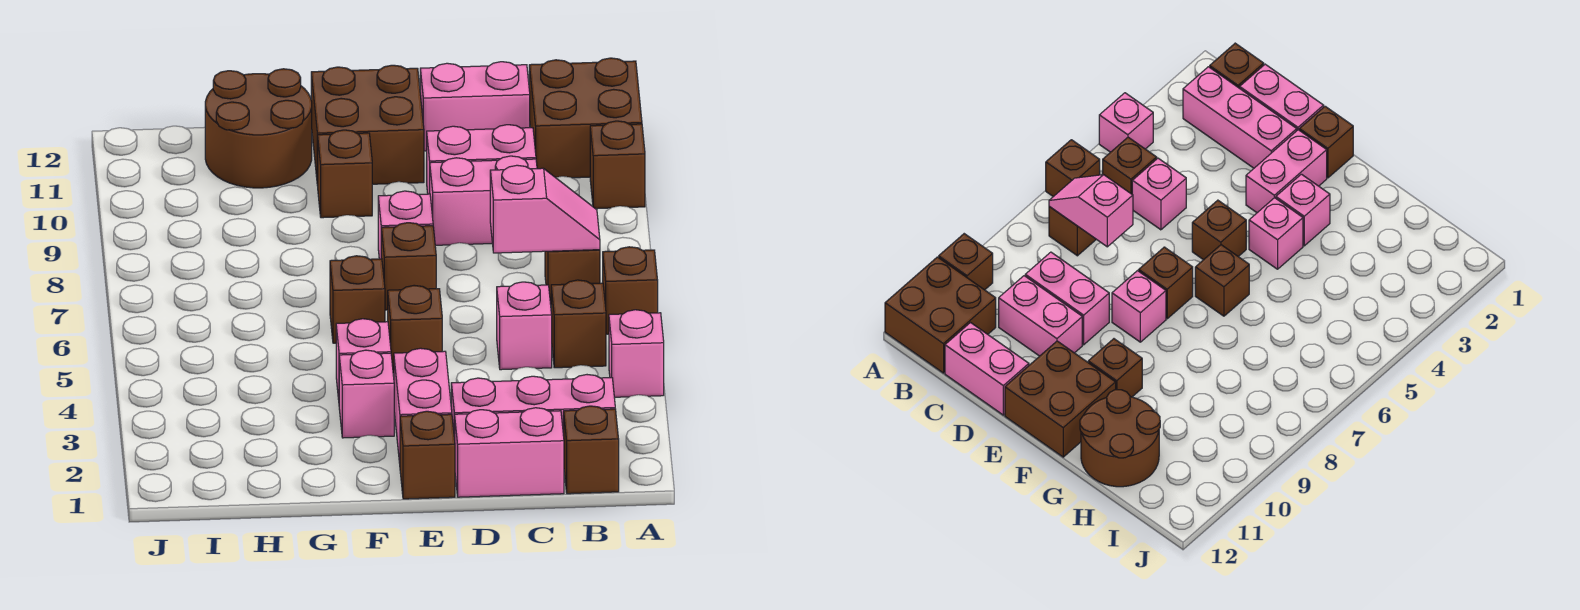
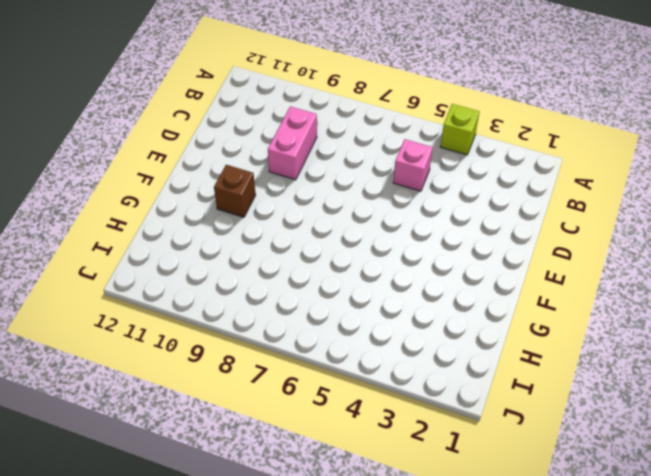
lime 1x1 brick [440,104,479,155] -> pink 1x1 brick [609,310,664,397]
none -> brown 1x1 brick [603,247,658,334]
none -> brown 1x1 brick [590,121,645,209]
none -> brown 2x2 brick [529,58,642,178]

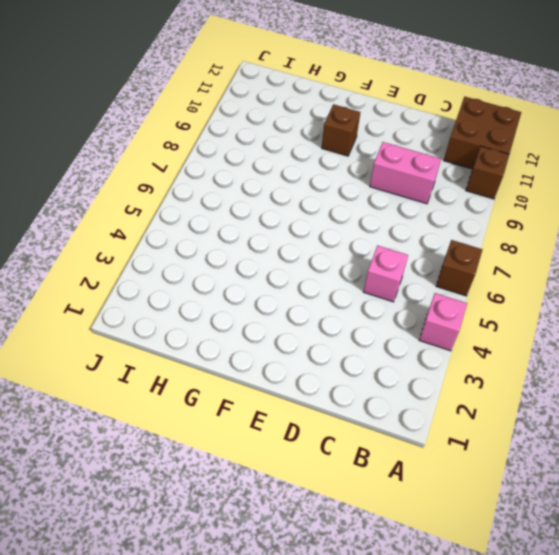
none -> brown 1x1 brick [564,406,619,494]
none -> pink 1x3 brick [451,375,615,440]
none -> brown 1x1 brick [551,280,606,368]

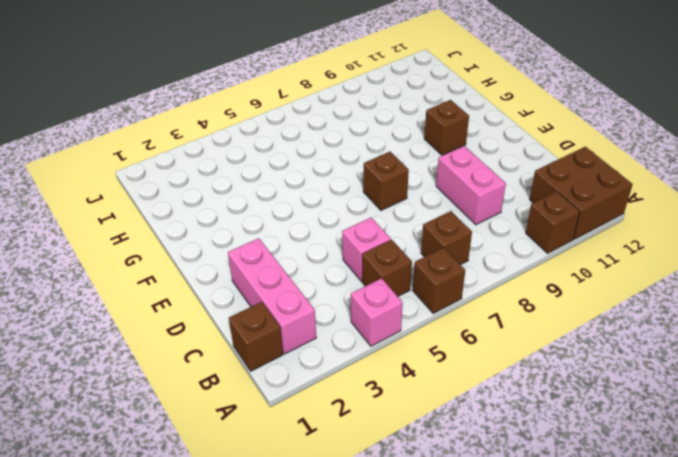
none -> pink 1x2 brick [455,408,564,497]
none -> pink 1x2 brick [427,125,536,194]
none -> pink 1x2 brick [420,62,530,151]

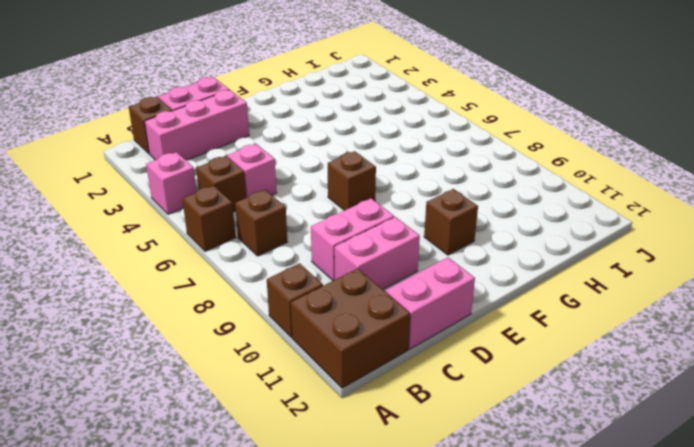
none -> brown 1x1 brick [400,411,455,499]
none -> pink 1x2 brick [394,348,452,463]
none -> brown 1x1 brick [388,285,442,373]

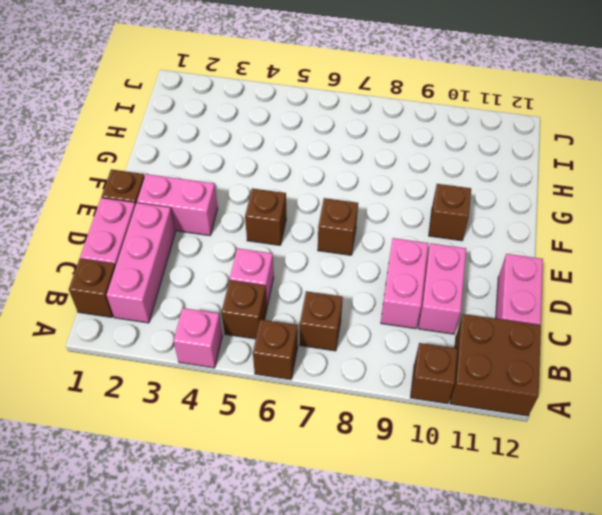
none -> pink 1x1 brick [378,191,433,259]
none -> brown 2x2 brick [311,65,424,186]
none -> pink 1x1 brick [339,350,394,438]

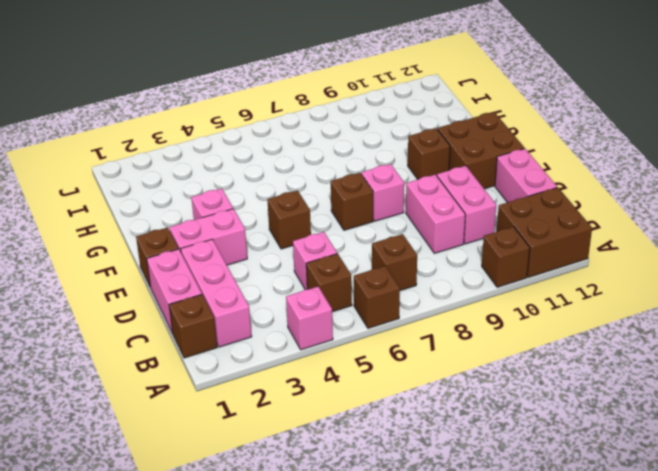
none -> pink 1x1 brick [336,319,391,400]
none -> brown 1x1 brick [330,256,385,343]
none -> brown 2x2 round brick [205,69,312,188]

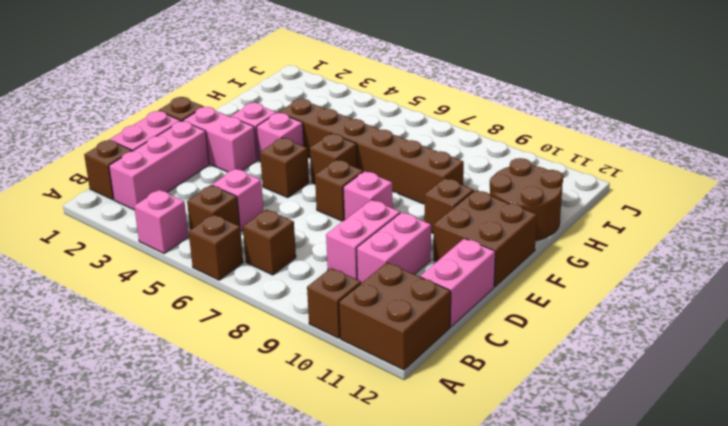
brown 1x6 brick [279,99,464,204] -> none
none -> pink 1x2 slope [490,165,600,253]

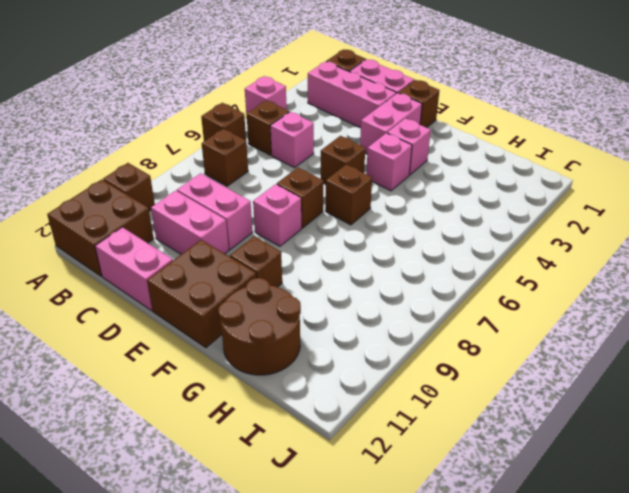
none -> pink 1x2 slope [490,165,600,253]

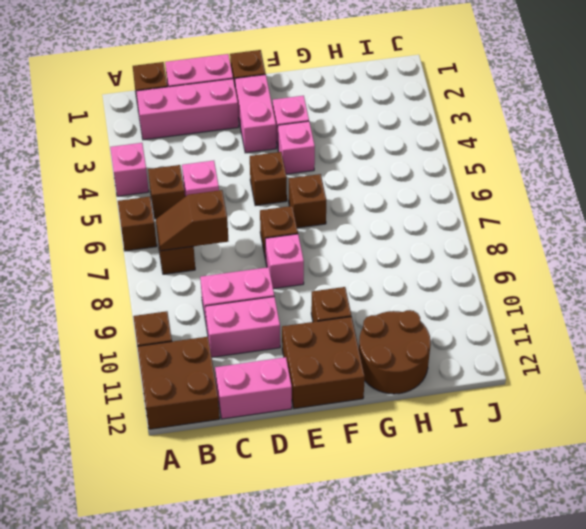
brown 1x2 slope [156,190,228,251] -> pink 1x2 slope [490,165,600,253]

